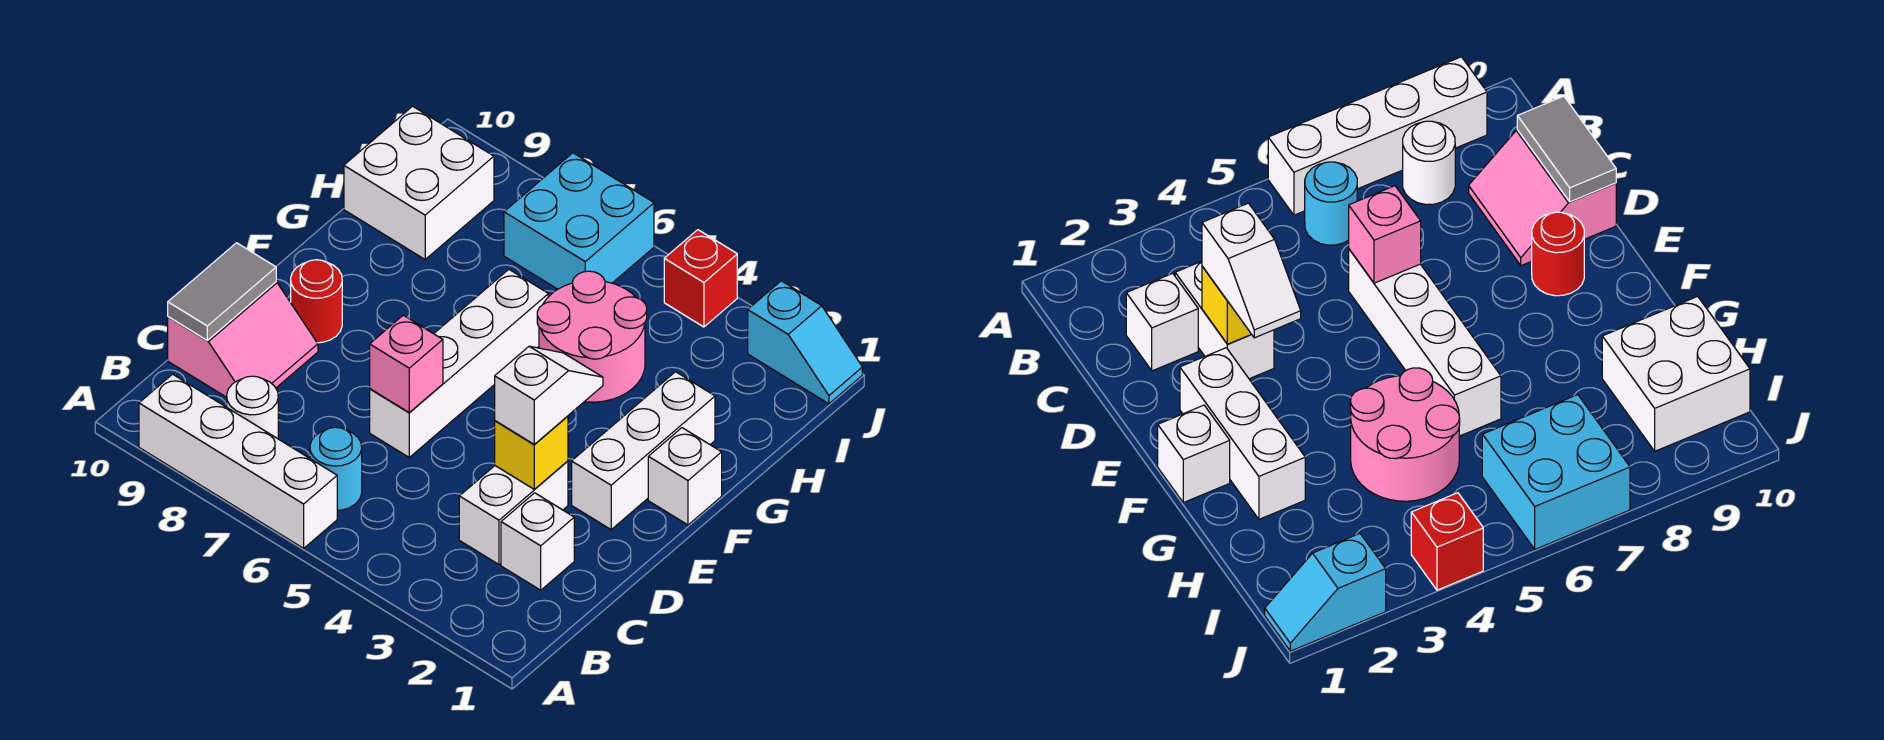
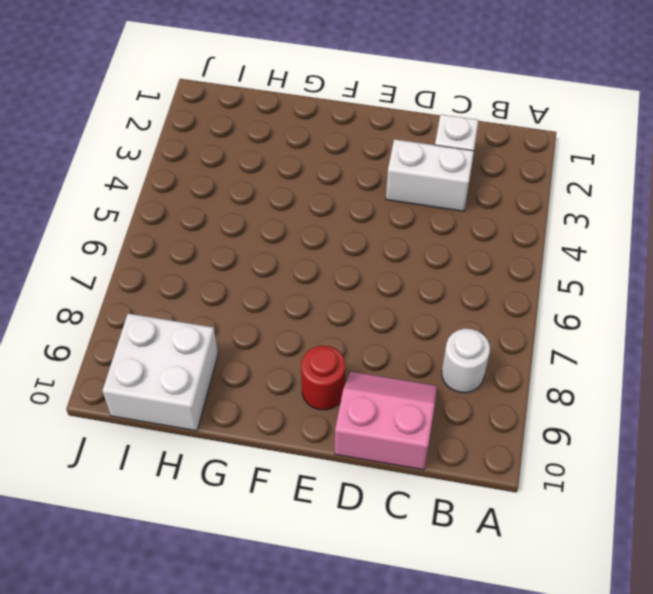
none -> white 1x4 brick [139,374,337,548]
none -> cyan 1x1 round brick [310,427,362,510]
none -> white 1x4 brick [370,269,548,457]

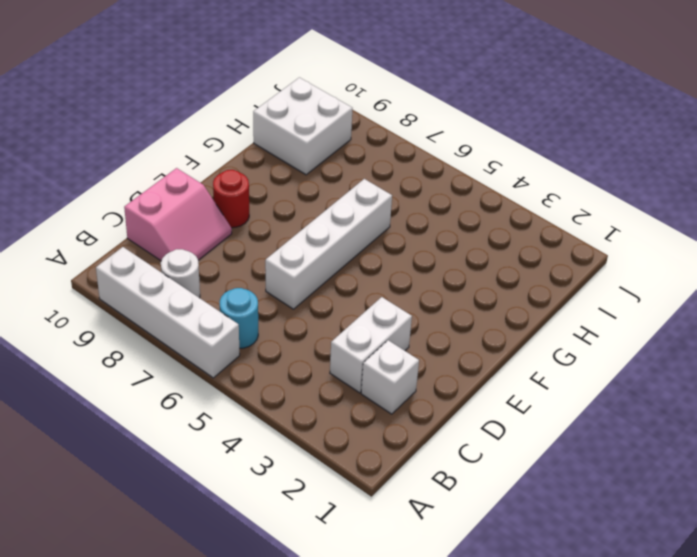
none -> white 1x3 brick [572,372,715,530]
none -> white 1x1 brick [648,428,722,525]
none -> pink 2x2 round brick [537,271,647,402]

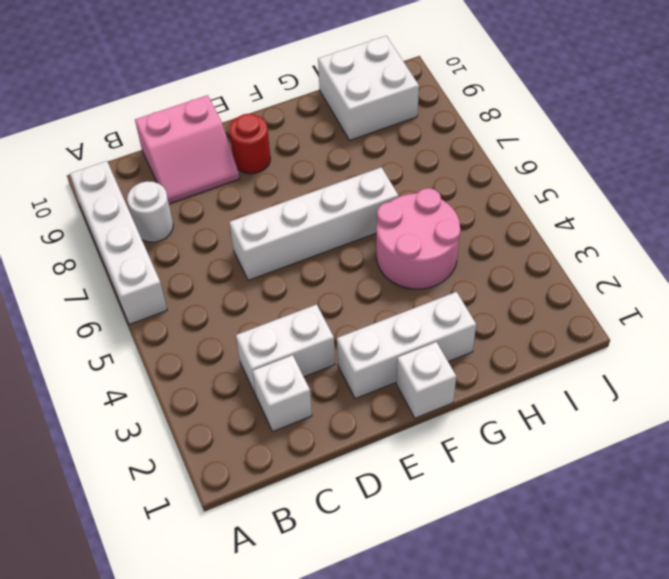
none -> cyan 1x1 round brick [310,427,362,510]
none -> cyan 2x2 brick [504,153,654,289]
none -> cyan 1x2 slope [748,281,862,404]

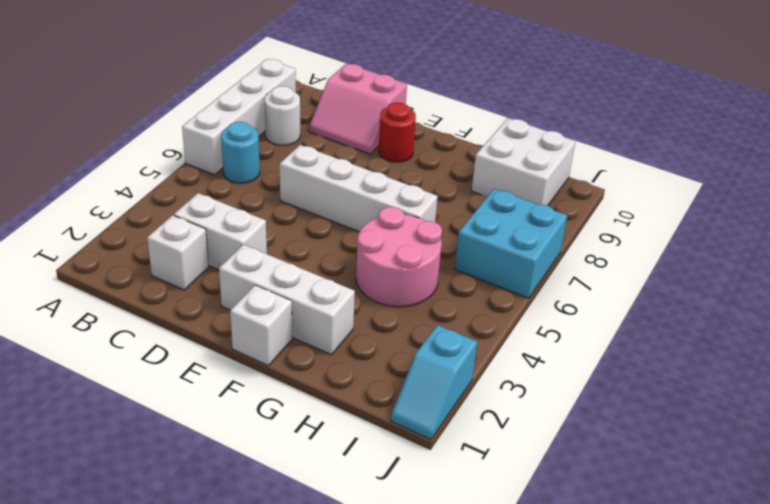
none -> red 1x1 brick [664,230,737,327]
none -> grey 1x2 tile [168,243,276,340]
none -> yellow 1x1 brick [495,416,568,489]

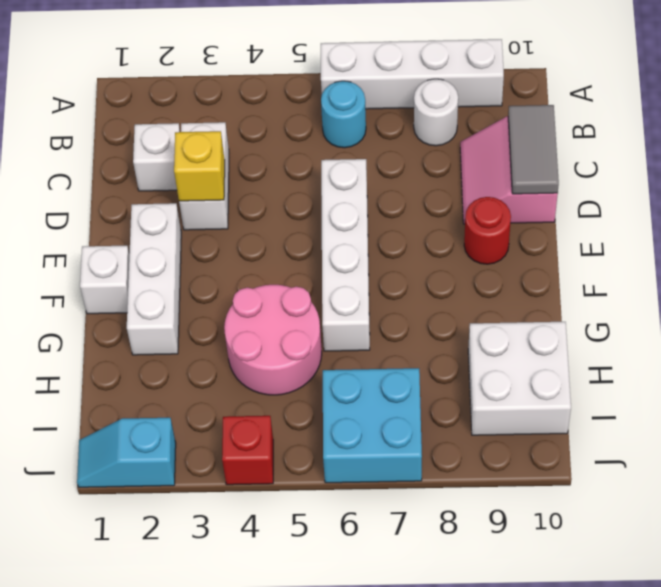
none -> pink 1x1 brick [370,315,443,413]
none -> white 1x2 slope [495,346,603,445]

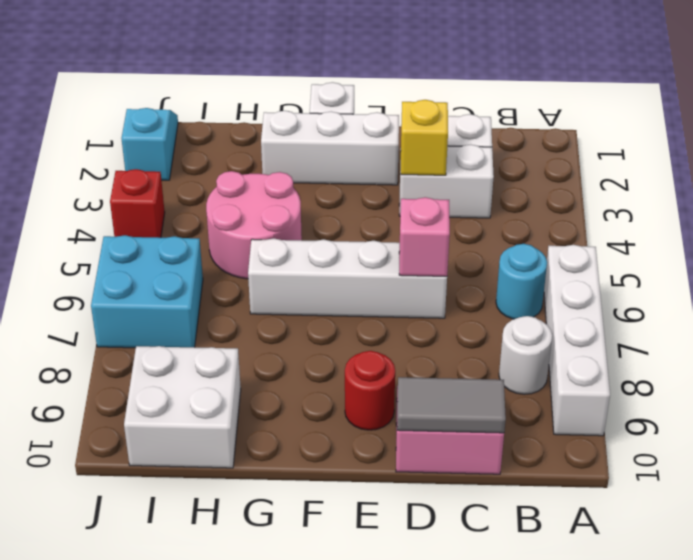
none -> white 1x2 slope [495,346,603,445]

